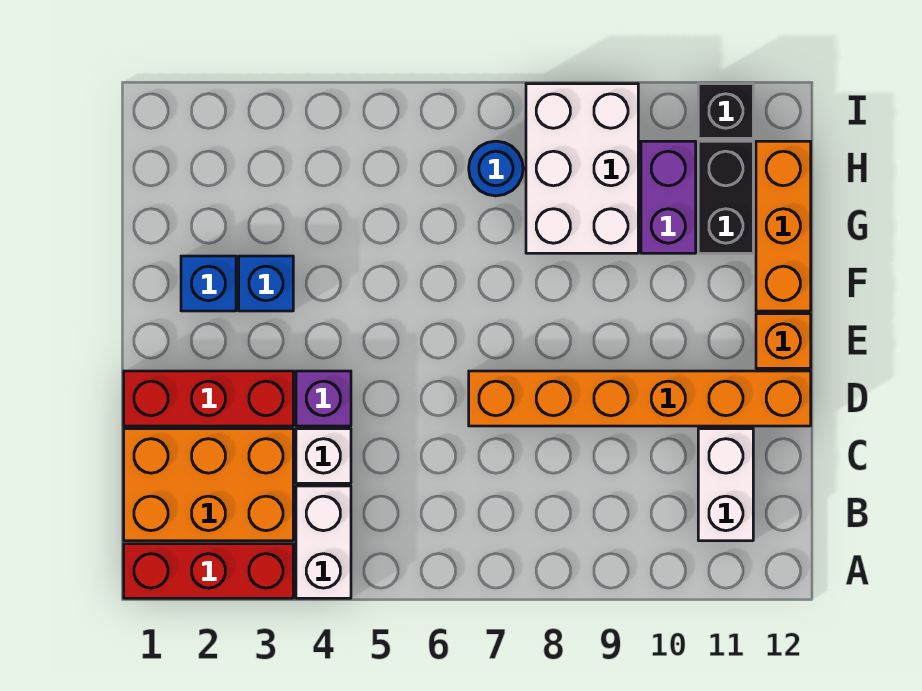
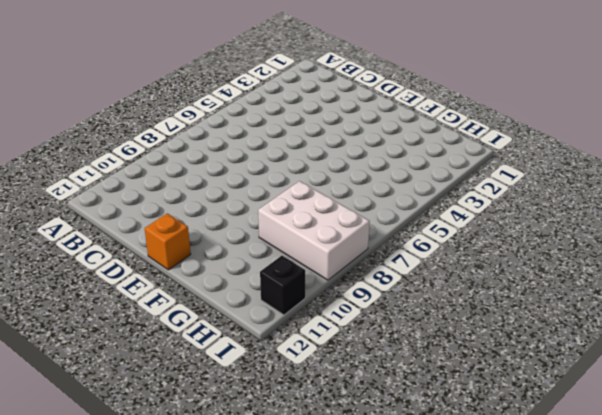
none -> red 1x3 brick [124,544,293,598]
none -> white 1x2 brick [296,486,351,598]
none -> orange 2x3 brick [124,429,293,541]

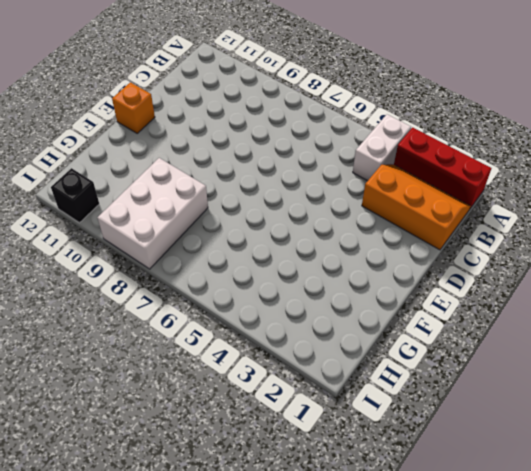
orange 2x3 slope [362,164,471,250] -> orange 2x3 brick [124,429,293,541]
none -> white 1x2 brick [698,429,753,541]
none -> white 1x1 brick [296,429,351,483]
none -> red 1x3 brick [124,371,293,426]

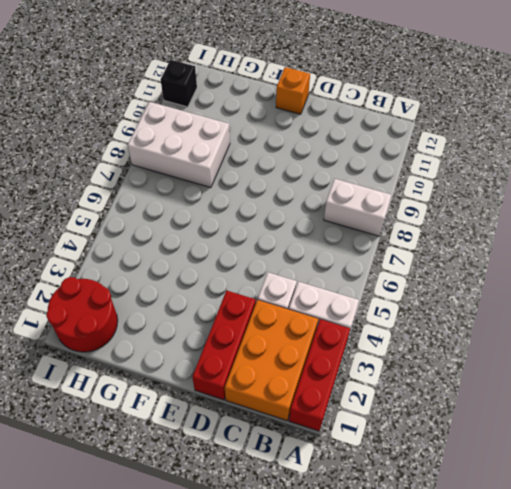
white 1x2 brick [324,179,391,236] -> white 1x2 brick moved to [698,429,753,541]
red 2x2 round brick [46,277,118,352] -> none
none -> purple 1x1 brick [296,371,351,426]
none -> orange 1x6 brick [469,371,811,426]
none -> blue 1x1 brick [181,256,236,311]

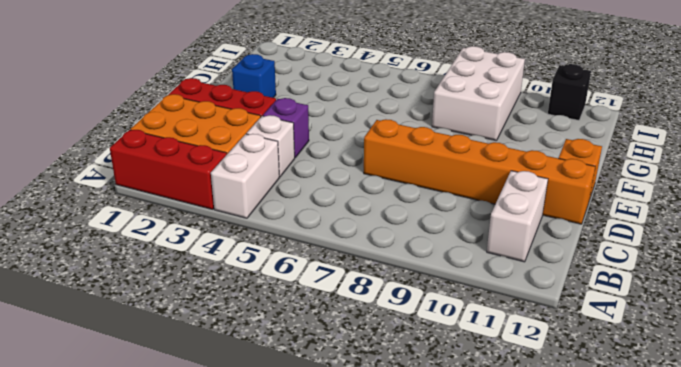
none -> blue 1x1 brick [239,256,293,311]
none -> orange 1x3 brick [756,141,811,311]
none -> purple 1x2 brick [641,141,696,253]

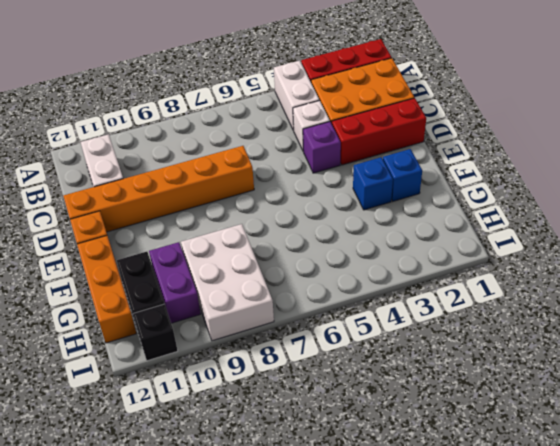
none -> blue 1x1 round brick [469,141,523,196]

